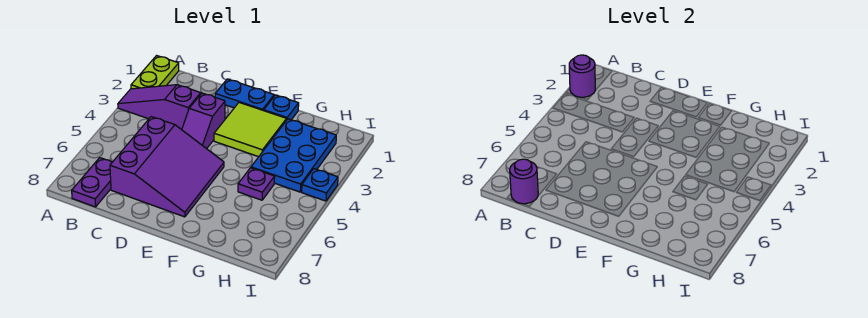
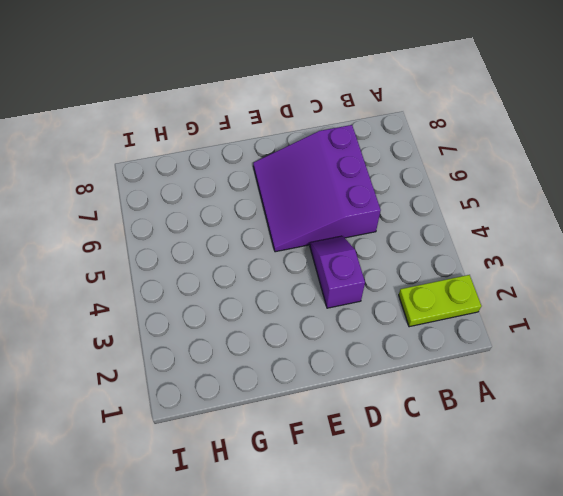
lime 1x2 plate [399,275,481,327] -> lime 1x2 plate turned to [131,56,179,89]
none -> purple 1x3 slope [118,85,201,130]
none -> purple 1x2 plate [72,158,112,207]
none -> blue 1x2 plate [215,79,274,111]

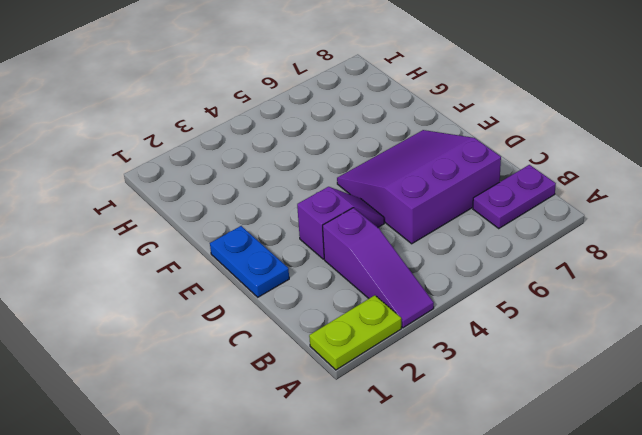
none -> lime 2x2 tile [214,103,287,157]
none -> blue 1x1 plate [264,95,299,120]
none -> blue 2x3 plate [251,119,336,192]

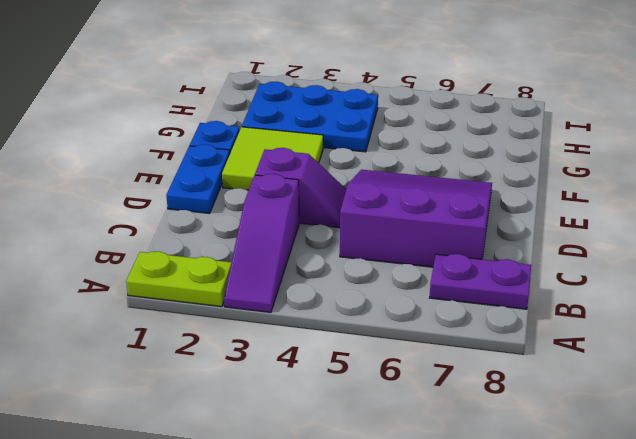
none -> purple 1x1 plate [238,168,275,200]
none -> blue 1x1 plate [302,169,338,201]
none -> purple 1x1 round brick [569,55,595,97]

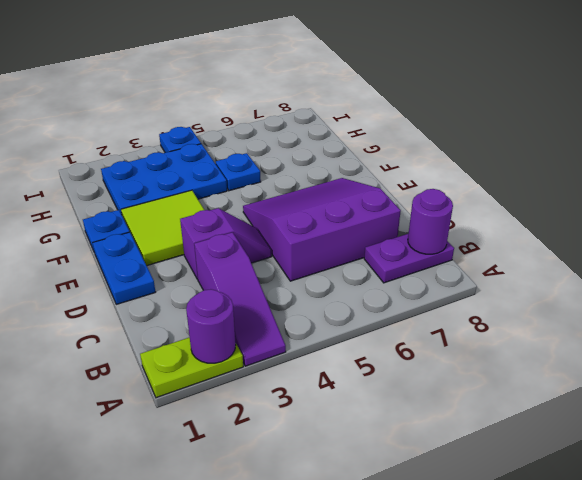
blue 1x1 plate [216,153,261,191] -> purple 1x1 plate [238,168,275,200]

